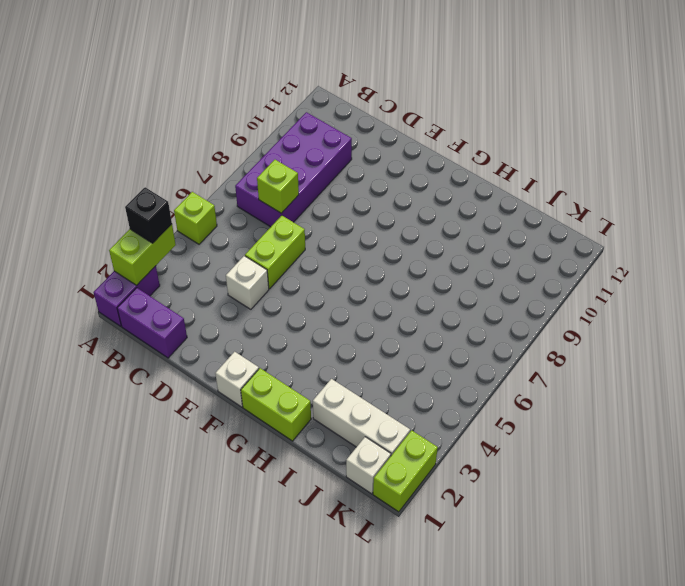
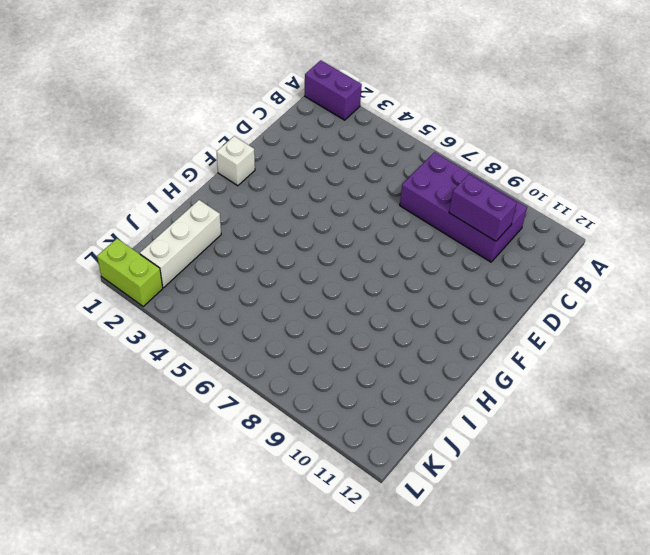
purple 1x2 brick [449,174,517,241] -> purple 1x2 brick turned to [117,288,187,358]
none -> lime 1x1 brick [174,192,217,244]
none -> white 1x1 brick [226,256,269,309]
none -> lime 1x2 brick [245,215,305,289]

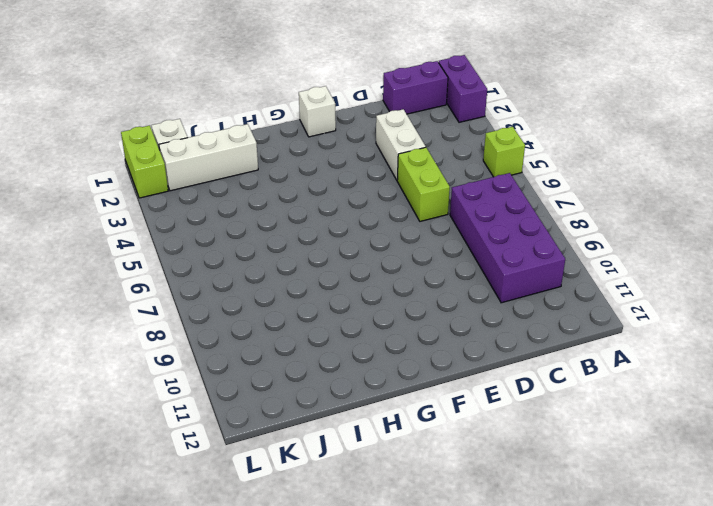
white 1x2 brick [376,109,426,180] -> white 1x1 brick [226,256,269,309]
none -> lime 1x2 brick [241,368,311,441]
none -> lime 1x2 brick [109,224,176,285]
none -> lime 1x1 brick [257,160,299,213]

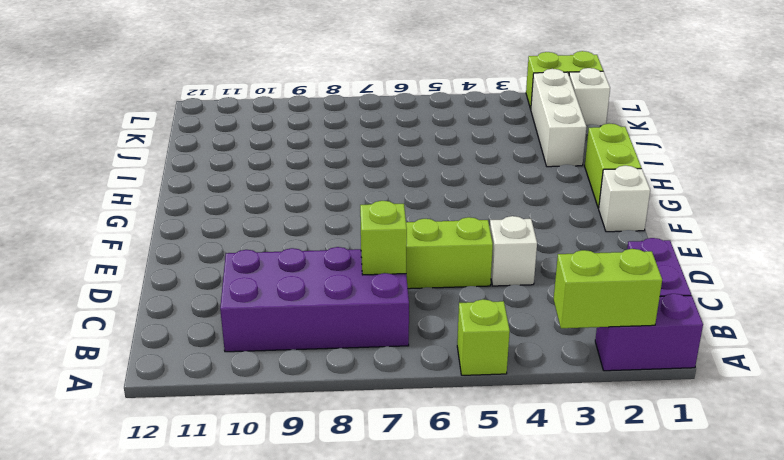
none -> black 1x1 brick [125,187,172,243]

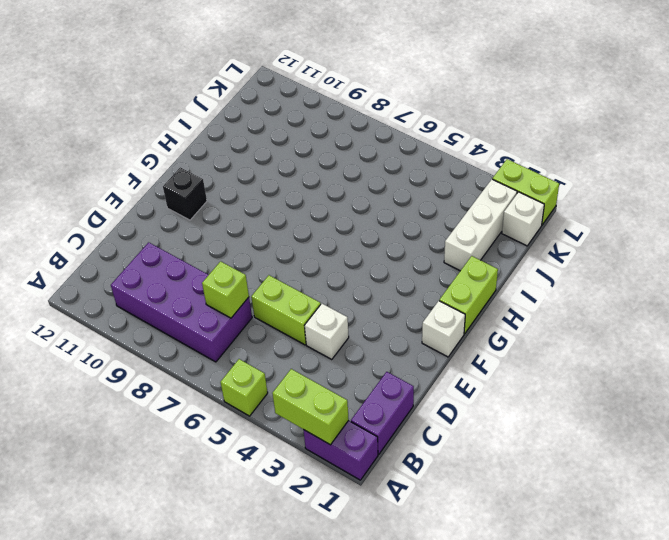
black 1x1 brick [163,167,207,220] -> black 1x1 brick moved to [125,187,172,243]

